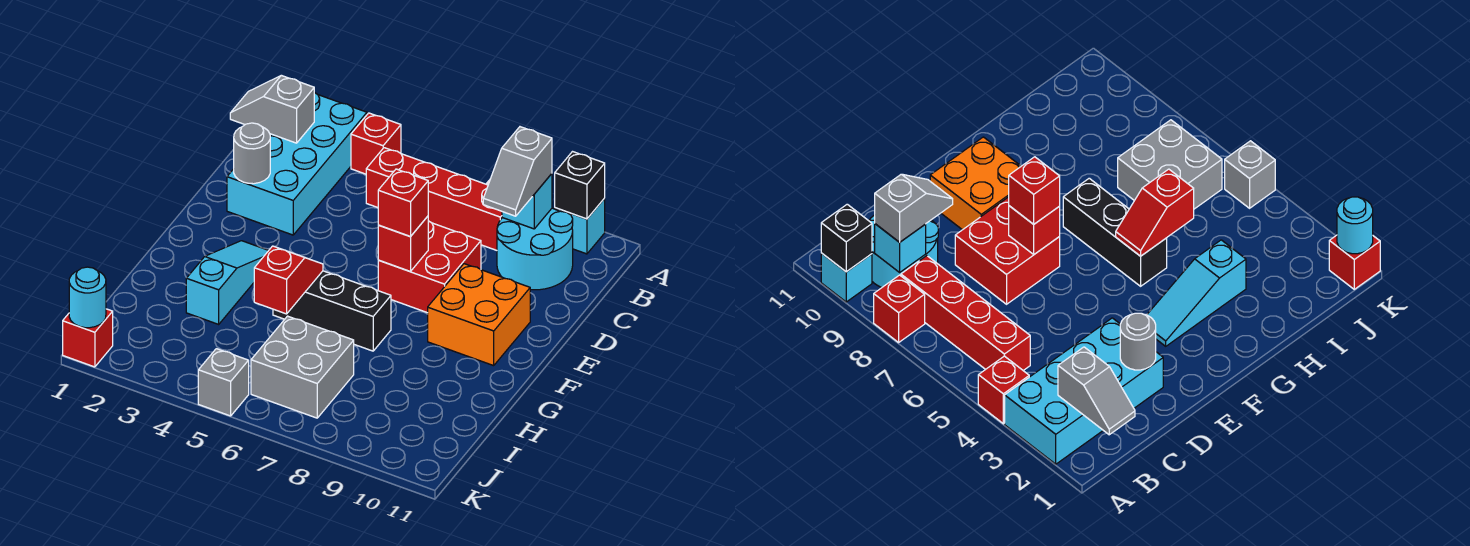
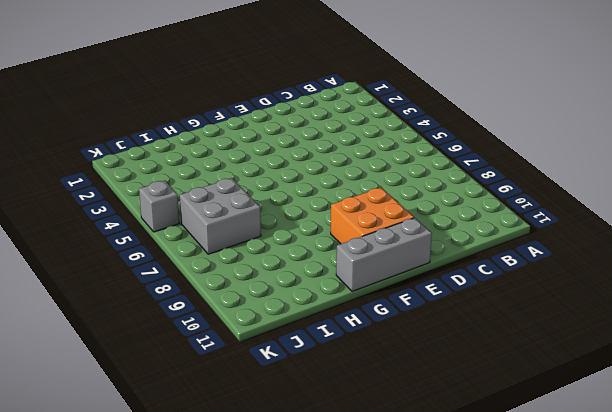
grey 1x3 brick [336,218,432,291] -> none
none -> cyan 2x4 brick [227,93,367,235]
none -> red 1x1 brick [351,113,401,174]
none -> red 1x1 brick [874,275,925,342]

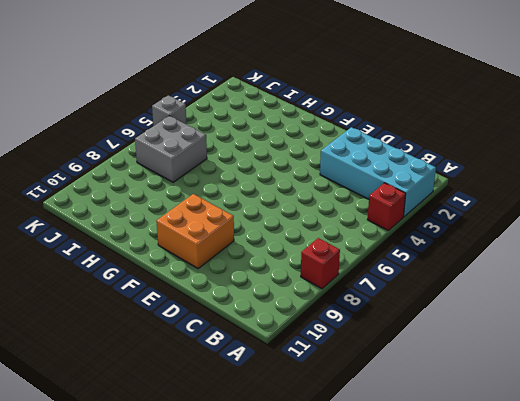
none -> cyan 1x1 brick [555,199,605,254]
none -> red 1x4 brick [366,148,502,250]
none -> cyan 2x2 round brick [497,208,573,290]

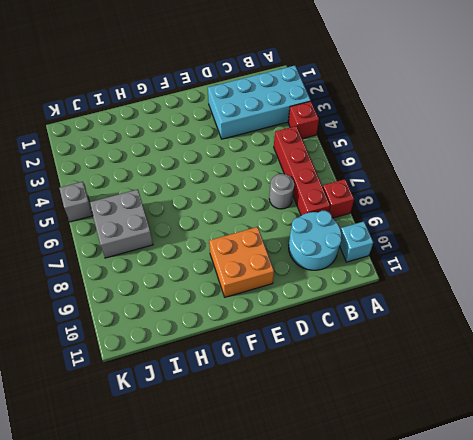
grey 1x1 round brick [269,174,294,209] -> grey 1x1 round brick moved to [234,123,270,184]
none -> red 2x2 brick [378,221,481,313]
none -> cyan 1x3 slope [186,241,269,324]
none -> black 1x3 brick [273,271,391,351]

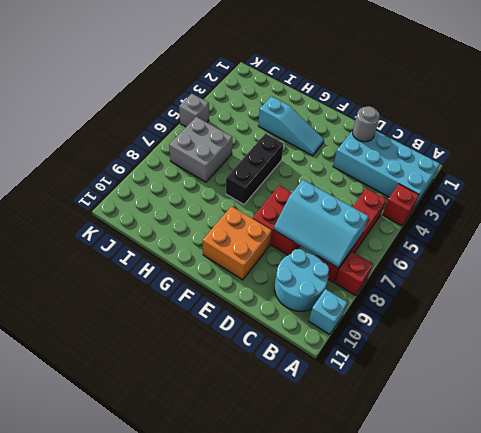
cyan 2x3 slope [274,180,369,268] -> none
none -> red 1x1 brick [63,309,113,367]
none -> black 1x1 brick [555,152,605,219]
none -> grey 1x2 slope [230,75,314,143]

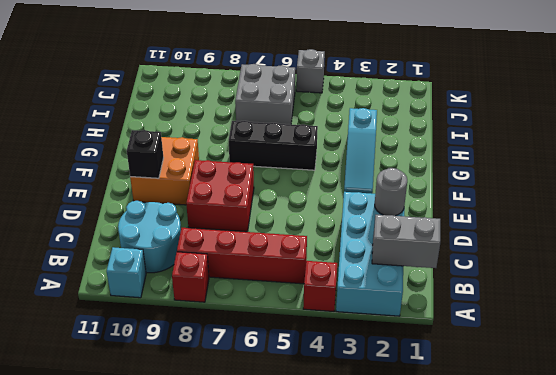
grey 1x2 brick [372,215,440,268] -> grey 1x2 slope [230,75,314,143]
black 1x1 brick [127,130,164,178] -> black 1x1 brick moved to [555,152,605,219]
none -> red 1x1 brick [63,309,113,367]
none -> cyan 1x1 brick [502,174,552,229]
none -> red 1x1 brick [378,216,428,271]

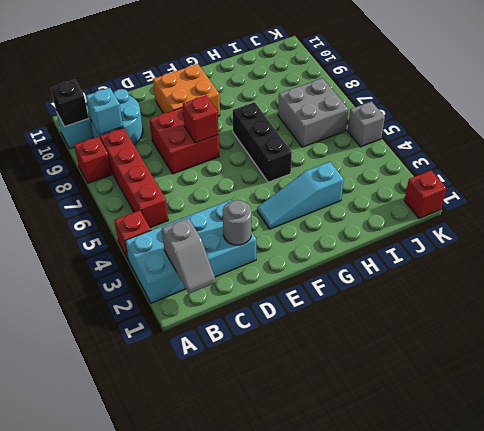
none -> red 1x2 slope [254,246,323,314]
none -> cyan 1x1 round brick [69,267,106,328]
none -> grey 1x2 slope [483,127,552,216]

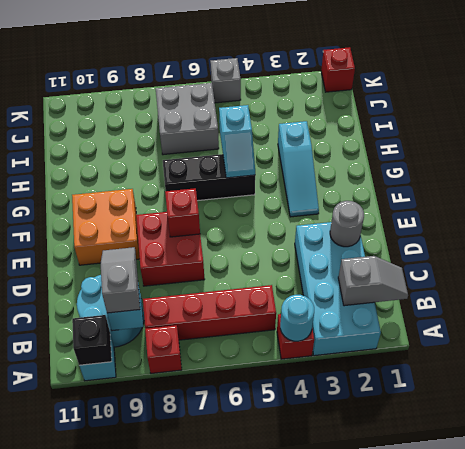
cyan 1x1 round brick [280,295,314,341] -> cyan 1x1 round brick moved to [69,267,106,328]
cyan 1x2 slope [219,105,255,178] -> red 1x2 slope [254,246,323,314]
none -> red 1x1 brick [378,169,428,237]

